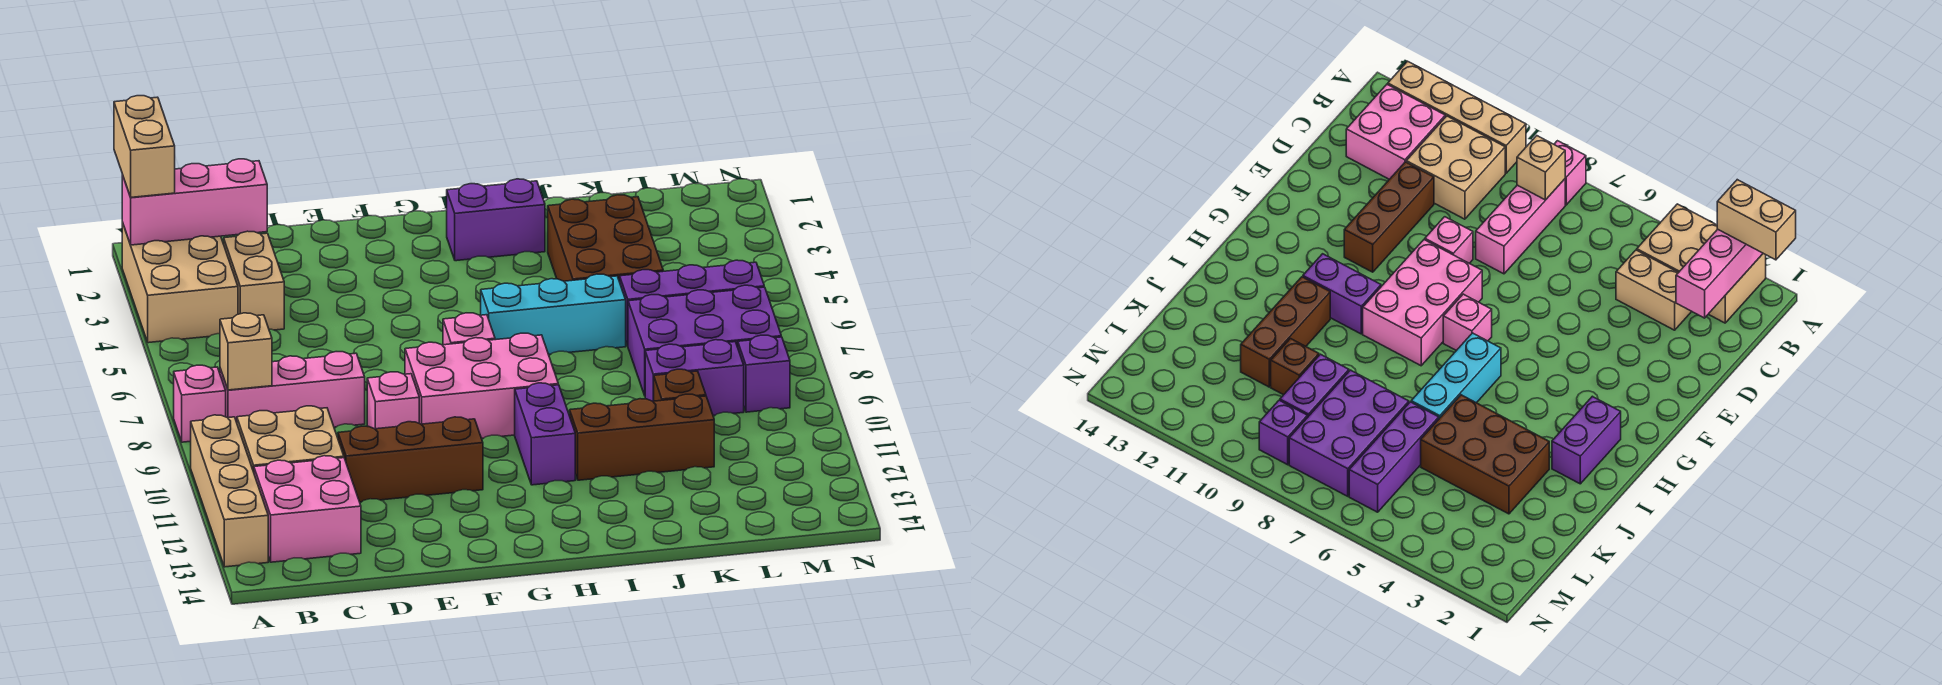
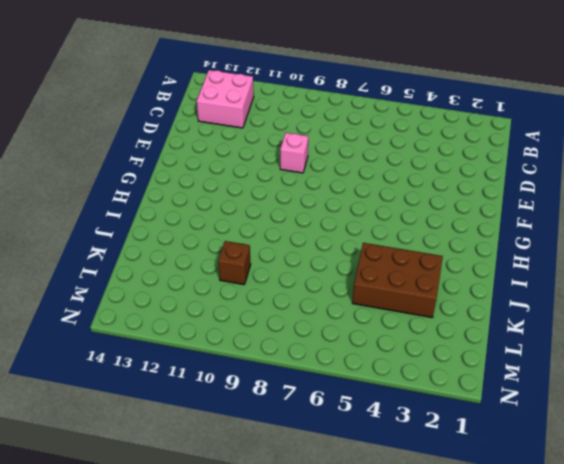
none -> tan 2x3 brick [122,222,238,343]
none -> pink 1x1 brick [174,365,226,442]
none -> tan 1x4 brick [191,415,268,567]

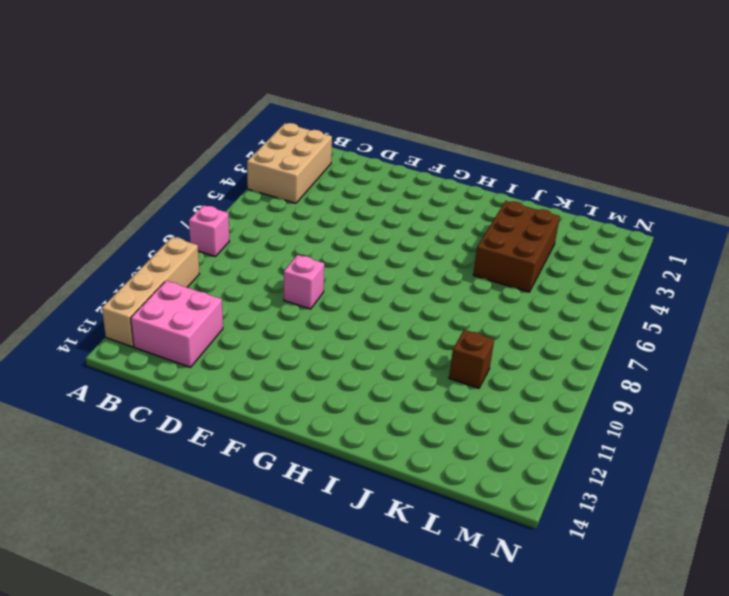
none -> pink 1x3 brick [220,352,365,427]
none -> tan 2x2 brick [237,406,344,472]
none -> tan 1x2 brick [224,231,284,330]

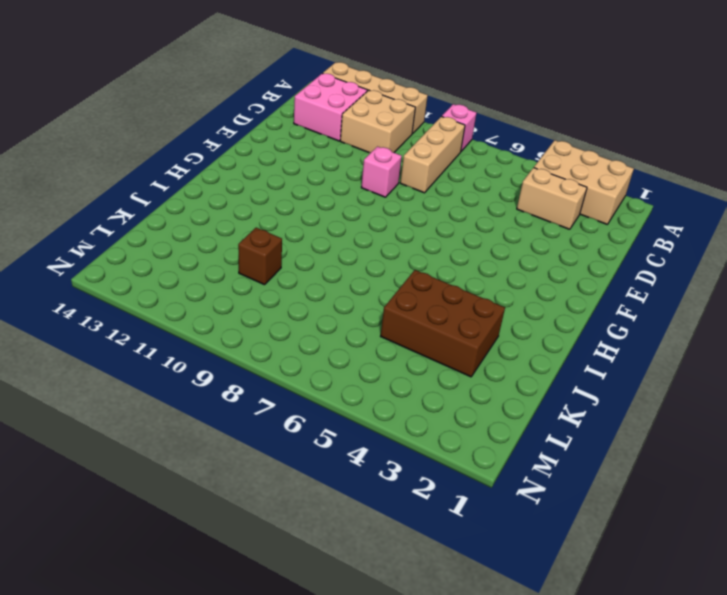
tan 1x3 brick [400,116,465,193] -> pink 1x3 brick [220,352,365,427]
none -> brown 1x3 brick [338,417,483,502]
none -> pink 2x3 brick [405,333,558,438]
none -> pink 1x1 brick [443,313,495,345]

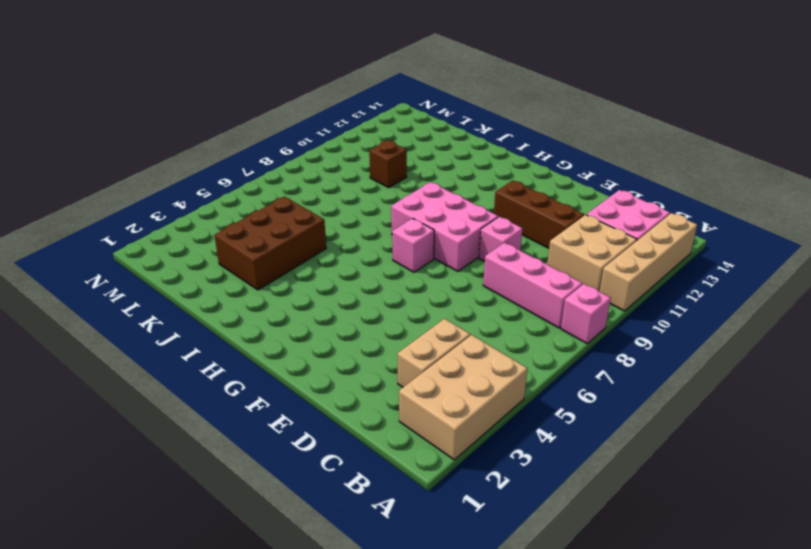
none -> purple 1x2 brick [447,179,545,261]
none -> cyan 1x3 brick [481,274,626,354]
none -> purple 1x2 brick [515,383,575,485]

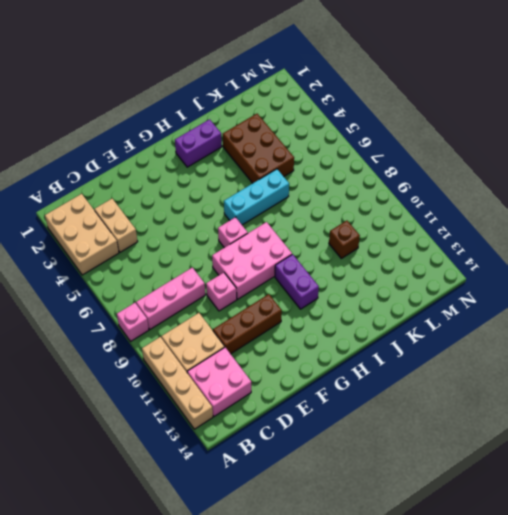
none -> brown 1x3 brick [570,394,714,480]
none -> purple 1x3 brick [620,260,764,346]
none -> purple 2x3 brick [628,285,781,395]

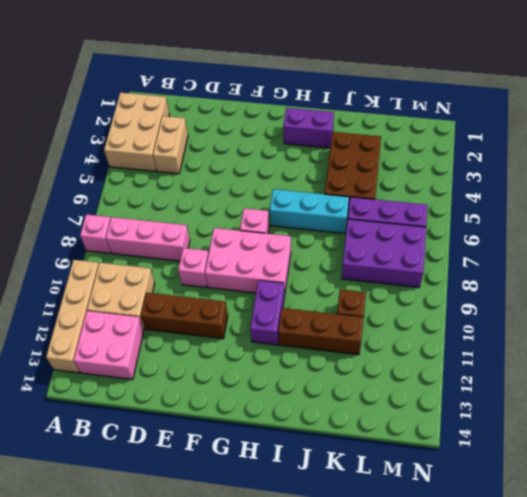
none -> purple 1x2 brick [645,340,744,415]
none -> purple 1x1 brick [738,335,790,412]
none -> pink 1x3 brick [122,159,267,245]

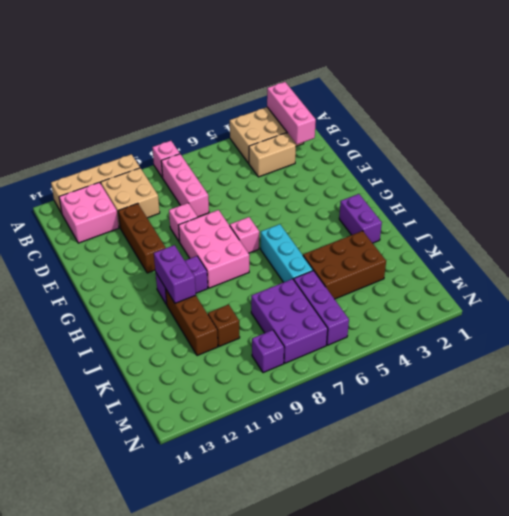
purple 1x2 brick [154,245,196,303] -> purple 1x2 brick moved to [645,340,744,415]
none -> tan 1x1 brick [220,313,272,390]
none -> tan 1x2 brick [114,96,175,197]

